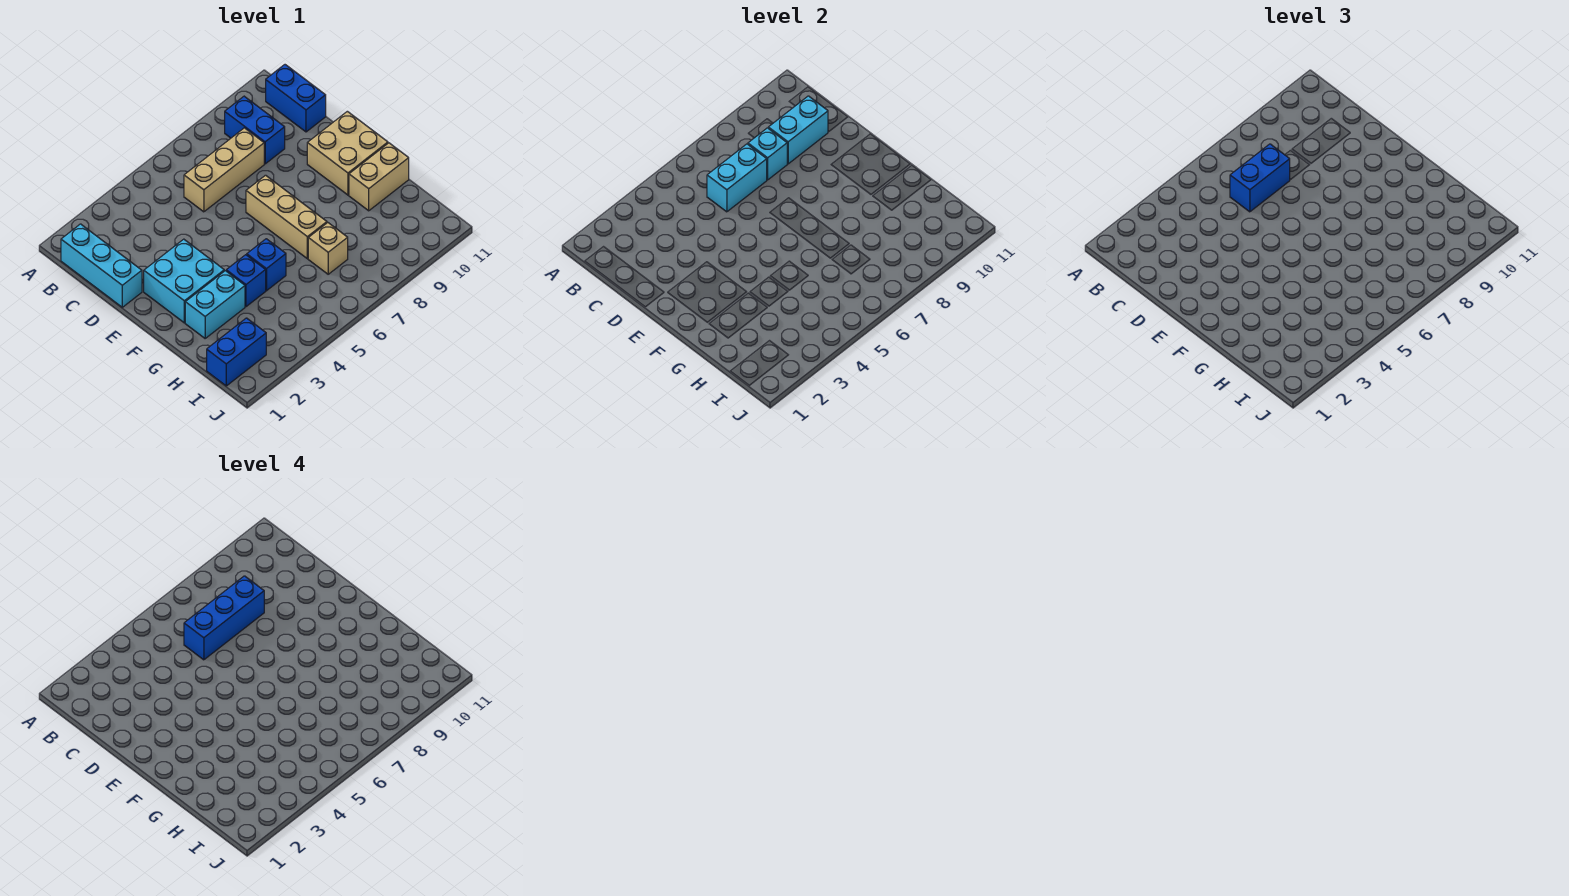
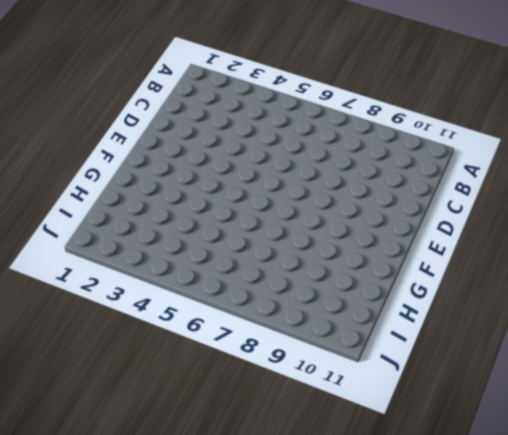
none -> cyan 1x3 brick [61,224,142,307]
none -> blue 1x2 brick [225,96,285,164]
none -> blue 1x2 brick [266,65,326,132]

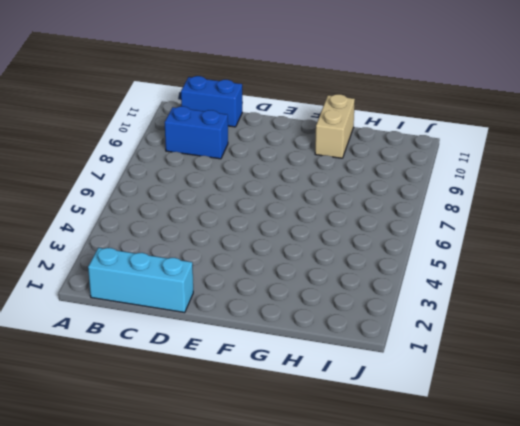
none -> tan 1x3 brick [184,128,264,212]
none -> cyan 2x2 brick [144,239,224,323]
none -> tan 1x3 brick [246,175,327,259]

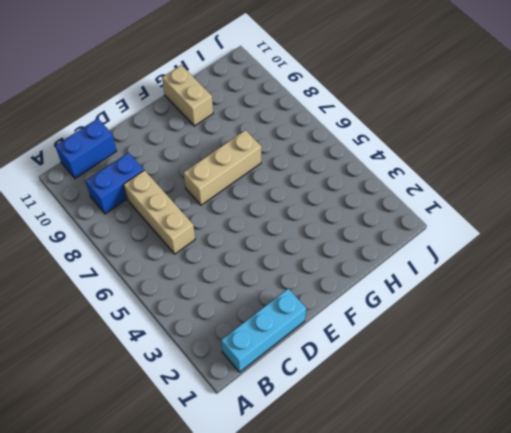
none -> cyan 2x2 brick [144,239,224,323]
none -> tan 2x2 brick [307,111,388,195]
none -> cyan 1x2 brick [185,271,245,338]

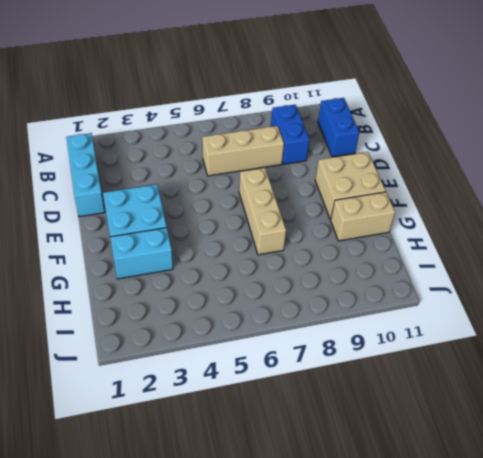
none -> blue 1x1 brick [226,255,266,307]
none -> blue 1x1 brick [247,239,286,291]
none -> tan 1x1 brick [308,223,348,274]

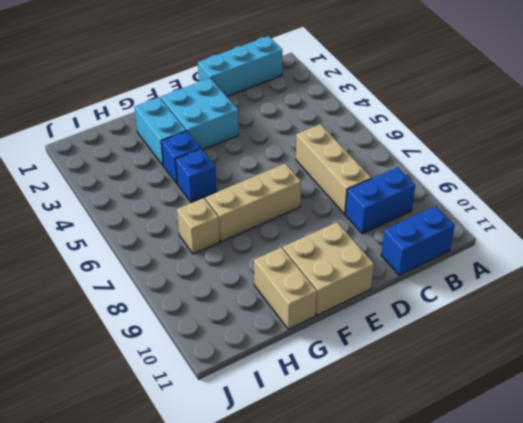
none -> blue 1x2 brick [207,318,266,386]
none -> cyan 1x2 brick [707,144,767,212]
none -> cyan 1x1 brick [748,128,787,180]

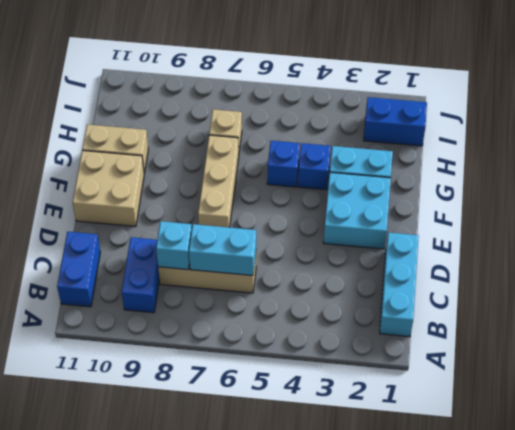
none -> cyan 1x2 brick [768,96,828,164]
none -> blue 1x2 brick [1230,144,1290,212]
none -> blue 1x3 brick [184,576,264,660]

